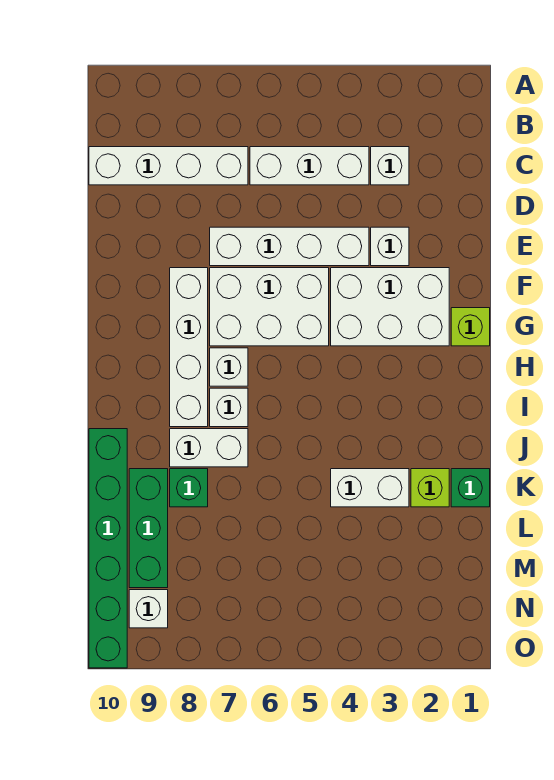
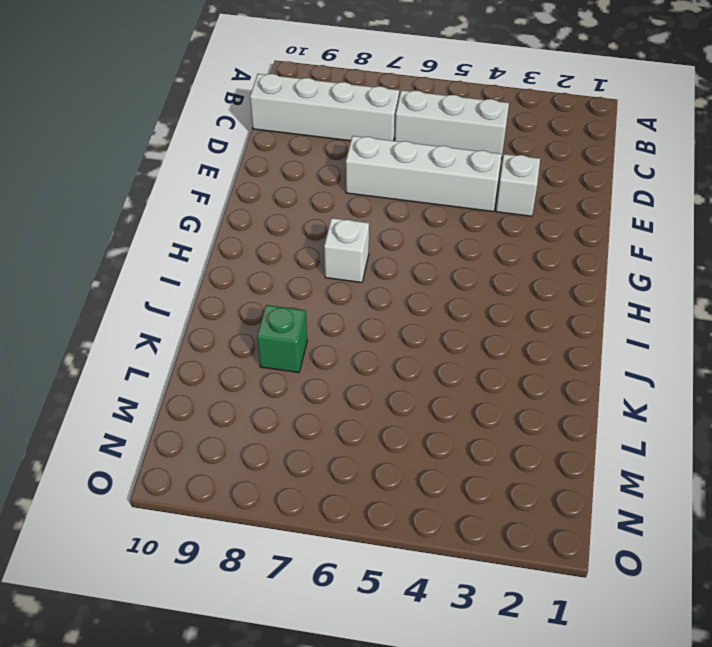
none -> white 1x1 brick [371,147,409,185]
none -> white 2x3 brick [331,268,449,346]
none -> white 2x3 brick [210,268,329,346]

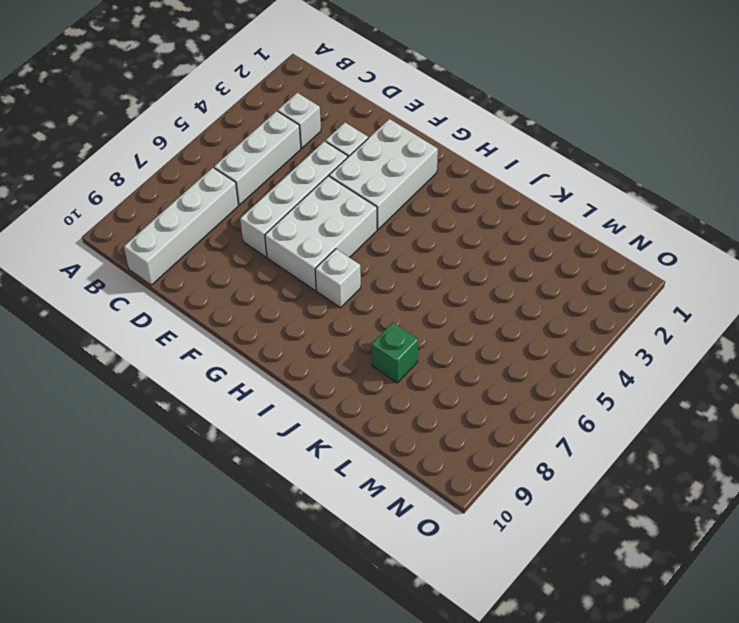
none -> white 1x4 brick [170,268,208,427]
none -> lime 1x1 brick [451,308,490,346]
none -> white 1x1 brick [210,388,248,427]

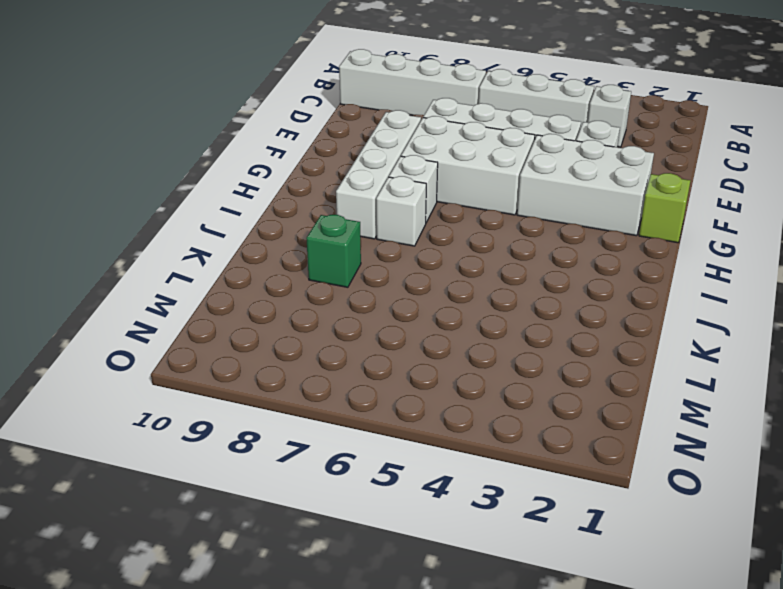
none -> white 1x2 brick [170,429,248,467]
none -> green 1x6 brick [89,429,127,668]
none -> green 1x1 brick [451,469,490,507]

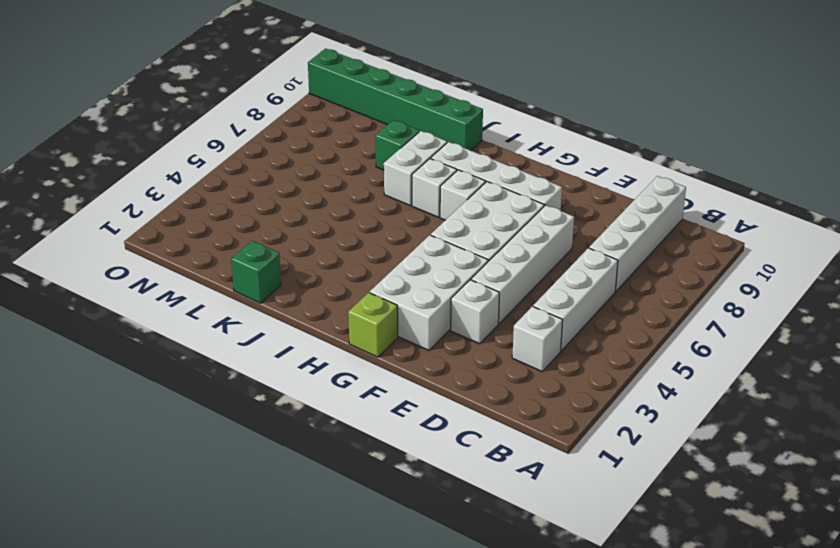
none -> lime 1x1 brick [411,469,449,507]
none -> white 1x2 brick [331,469,409,507]
none -> green 1x3 brick [129,469,168,588]

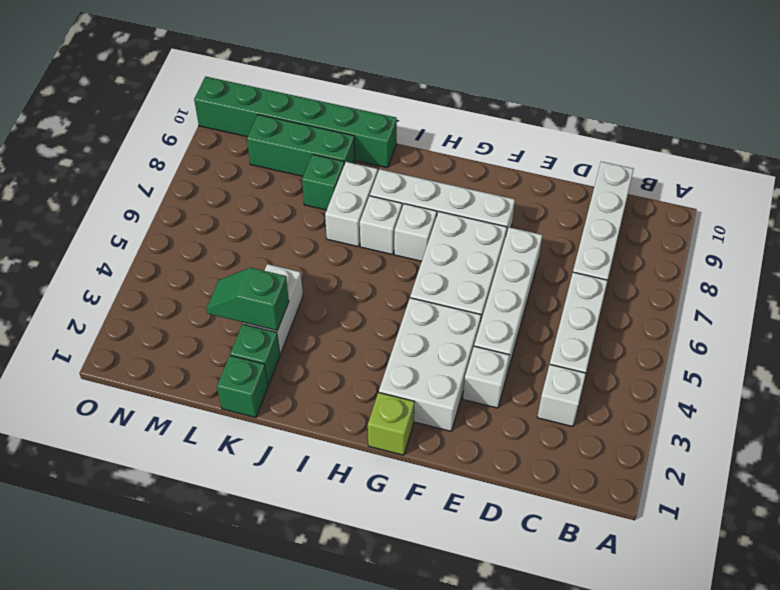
green 1x1 brick [230,324,280,385] -> lime 1x1 brick [411,469,449,507]
green 1x2 slope [206,268,289,331] -> none
none -> white 1x1 brick [129,590,168,628]

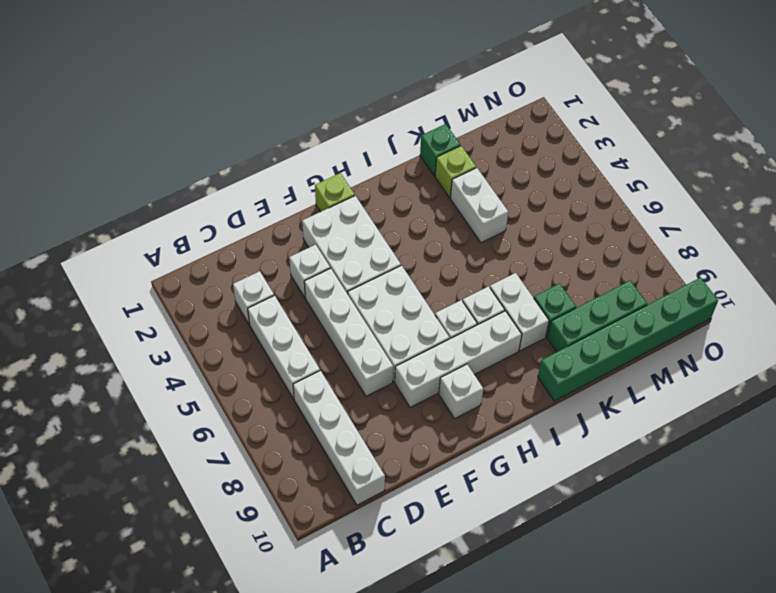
white 1x1 brick [439,364,483,419] -> white 1x1 brick moved to [129,590,168,628]

